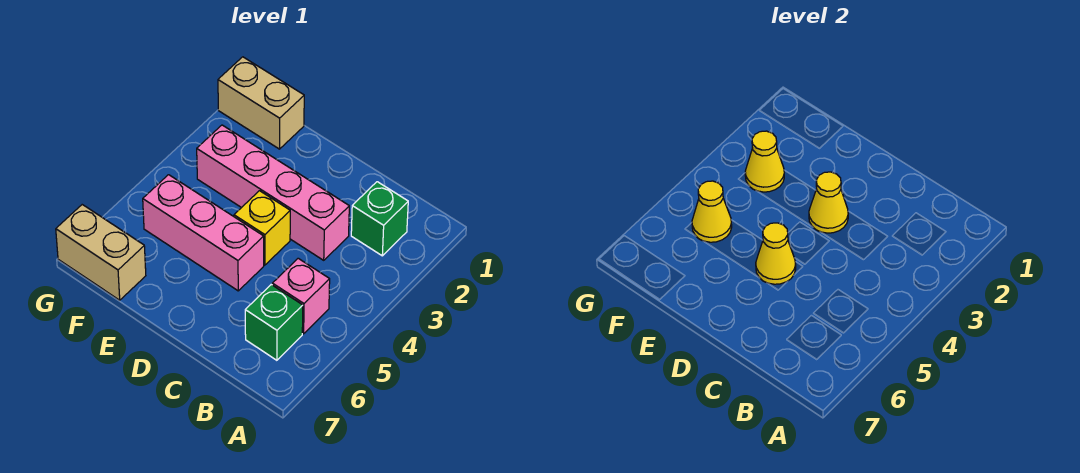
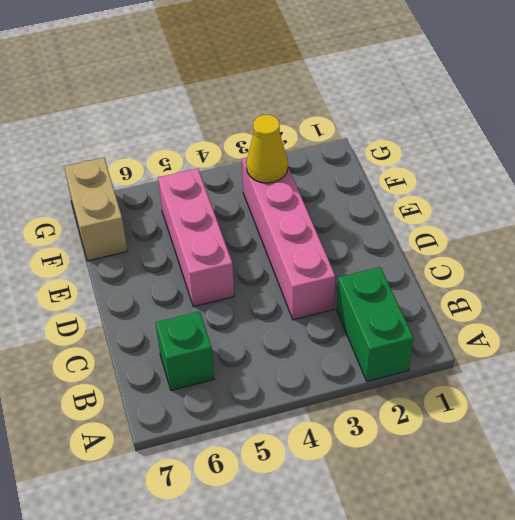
green 1x2 brick [337,267,414,381] -> green 1x1 brick [351,182,408,256]
none -> pink 1x1 brick [272,258,330,334]
none -> yellow 1x1 brick [234,191,290,265]
none -> tan 1x2 brick [218,57,304,149]

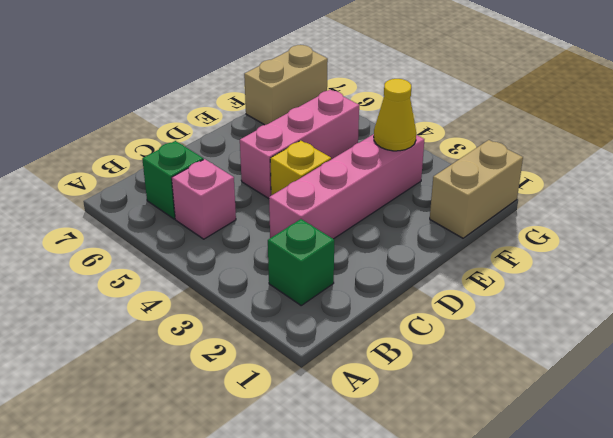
none -> yellow 1x1 cone [809,172,848,233]
none -> yellow 1x1 cone [756,223,796,284]
none -> yellow 1x1 cone [692,181,732,242]

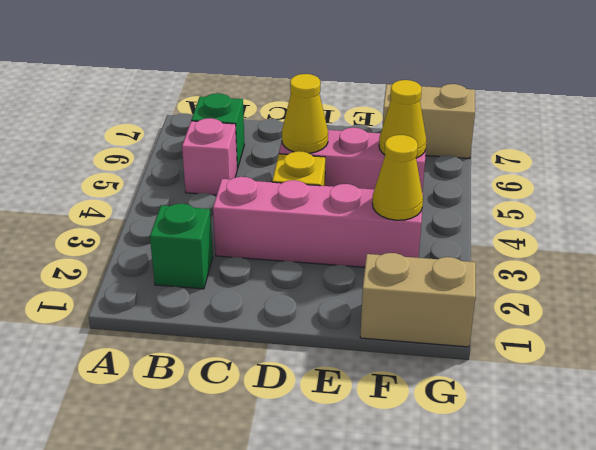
none -> yellow 1x1 cone [809,172,848,233]

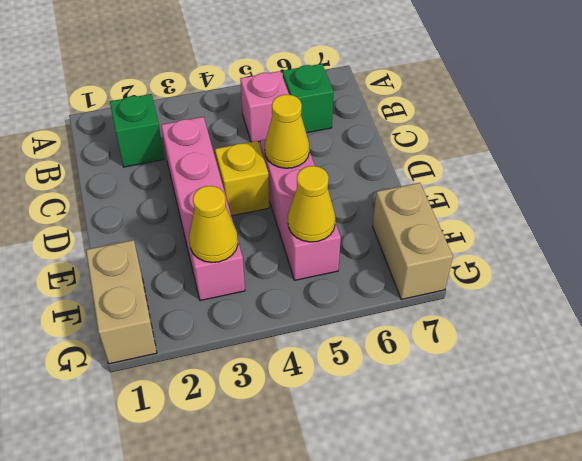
none -> yellow 1x1 cone [809,172,848,233]

